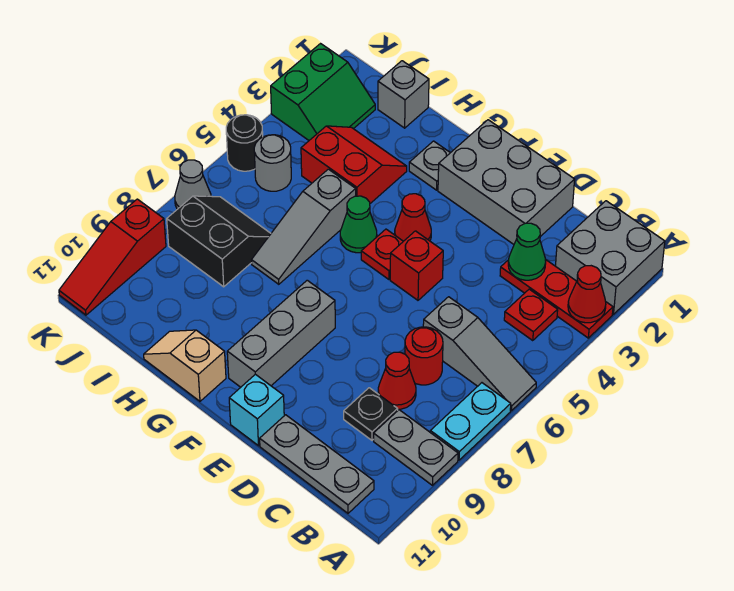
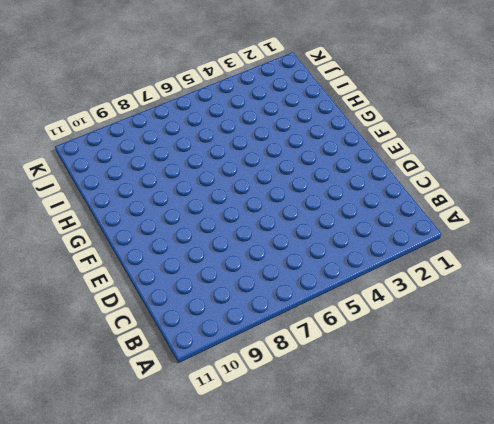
none -> grey 2x2 brick [556,201,665,314]
none -> red 1x3 plate [500,259,613,338]
none -> grey 1x3 slope [423,297,536,411]
none -> cyan 1x2 plate [430,383,511,460]

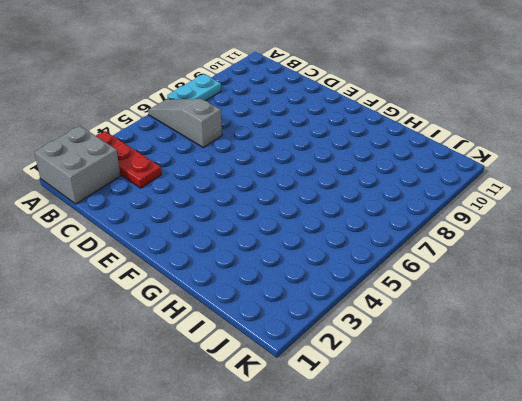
none -> grey 1x2 plate [374,410,458,485]
none -> red 1x1 plate [504,289,558,341]
none -> grey 1x3 plate [260,415,374,513]
none -> red 1x1 round brick [405,327,443,385]

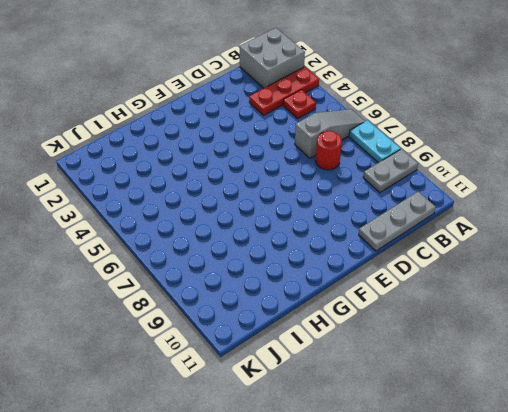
none -> red 1x1 cone [378,352,416,409]
none -> black 1x1 plate [344,388,398,440]
none -> grey 2x3 brick [438,120,575,244]
none -> red 1x1 brick [390,231,443,300]

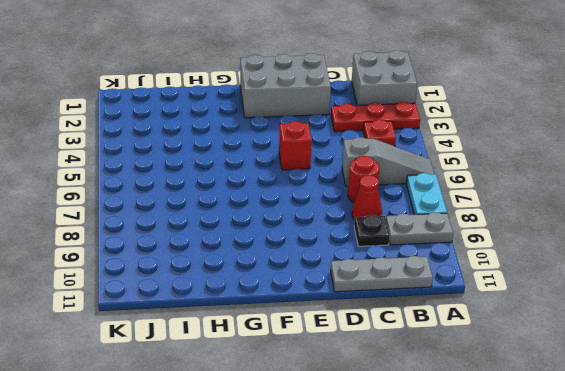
none -> cyan 1x1 brick [229,374,284,446]
none -> red 1x1 cone [395,194,431,241]
none -> red 1x1 plate [361,229,403,279]
none -> grey 1x3 brick [227,280,335,387]

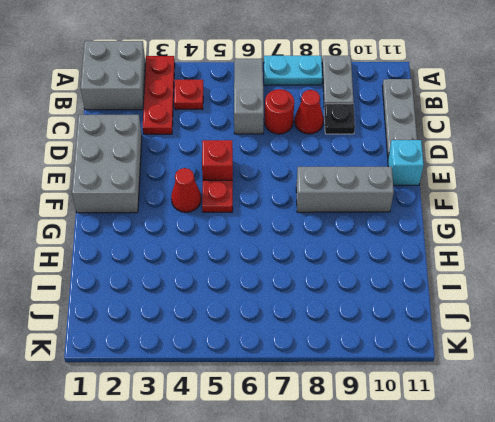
none -> grey 1x1 plate [409,141,450,190]
none -> green 1x1 cone [340,196,377,253]
none -> tan 1x2 slope [144,330,226,401]
none -> red 2x2 slope [301,126,407,203]

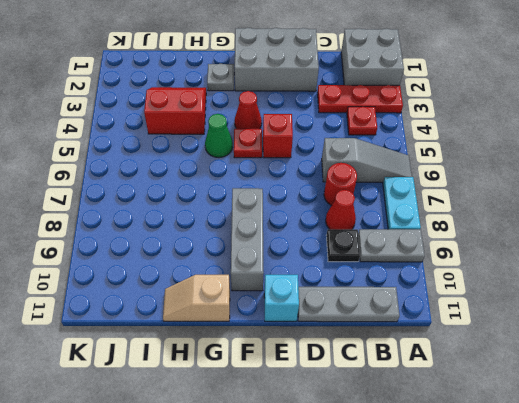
none -> grey 1x3 slope [252,169,356,284]
none -> grey 1x1 brick [378,61,429,128]
none -> black 2x2 slope [167,196,271,287]
none -> green 2x2 slope [271,44,375,140]

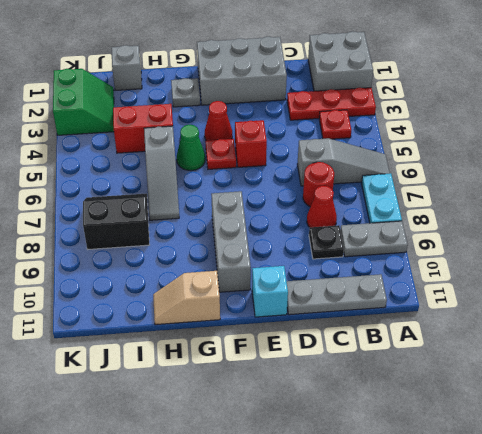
none -> grey 1x1 round brick [254,135,291,191]
none -> black 1x1 round brick [226,115,263,171]
none -> grey 1x1 cone [175,160,211,209]
none -> red 1x3 slope [59,199,166,315]

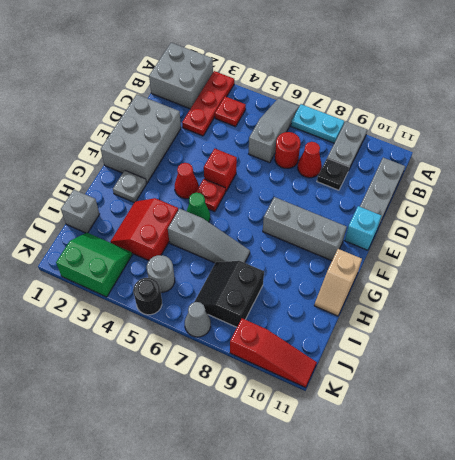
none -> red 1x1 cone [568,266,606,323]
none -> green 1x1 cone [508,223,546,280]

